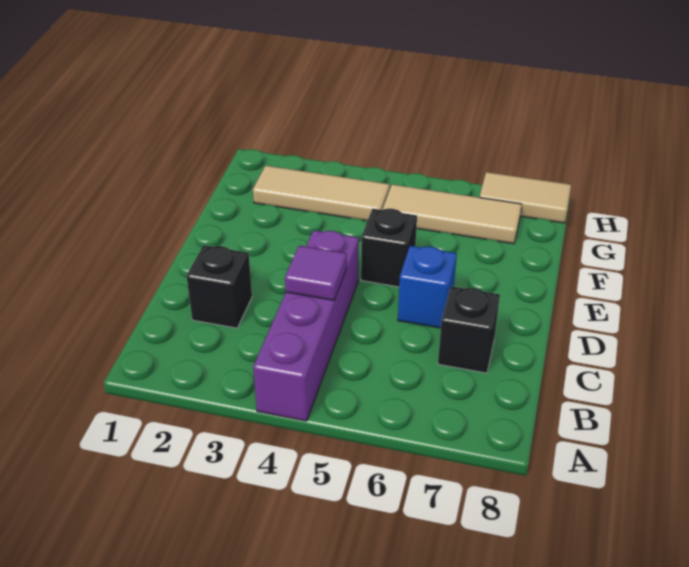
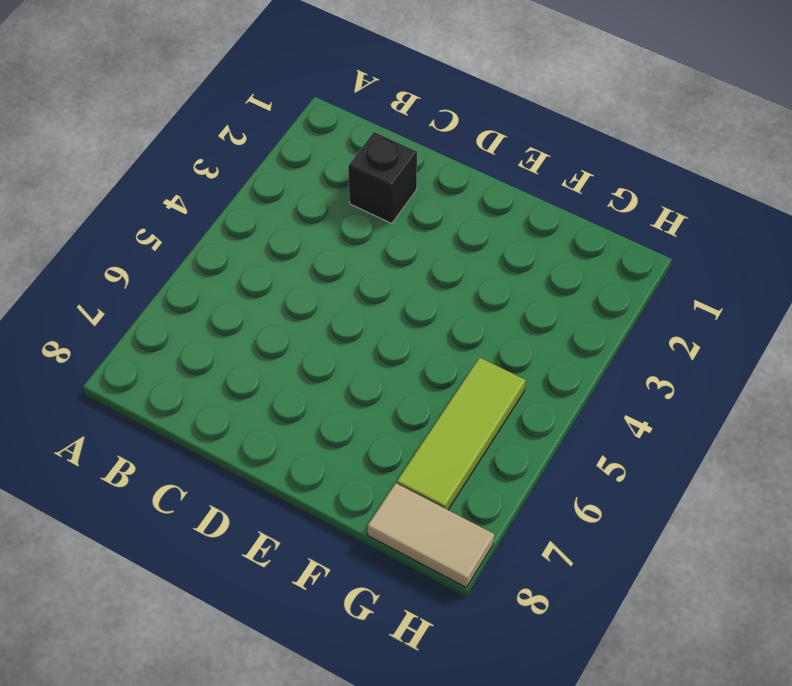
lime 1x3 tile [397,358,526,510] -> tan 1x3 tile [383,184,522,244]
tan 1x2 tile [368,483,494,587] -> tan 1x2 tile turned to [480,172,571,223]
none -> purple 1x4 brick [253,230,359,421]
none -> black 1x1 brick [438,286,500,373]

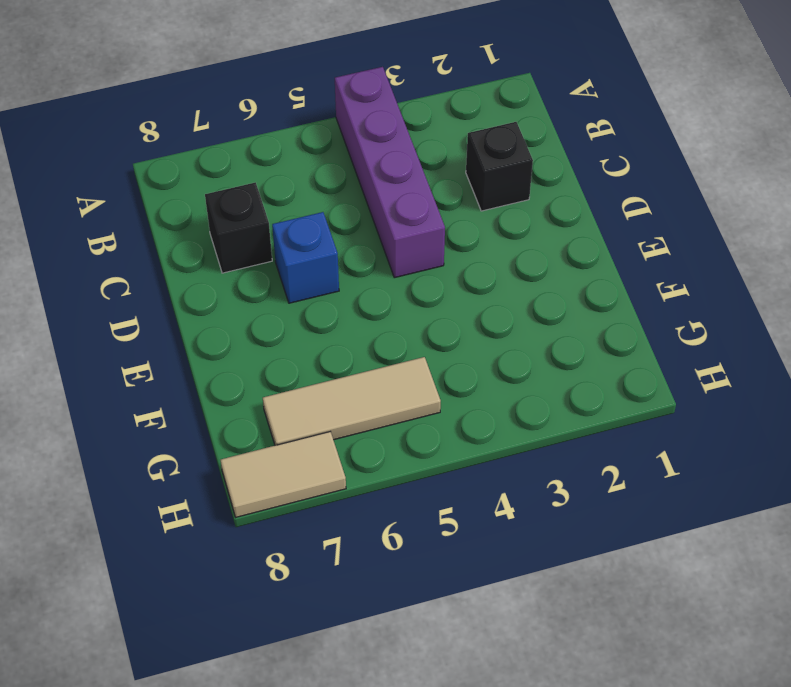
none -> black 1x1 brick [361,209,417,287]
none -> tan 1x3 tile [253,166,390,221]

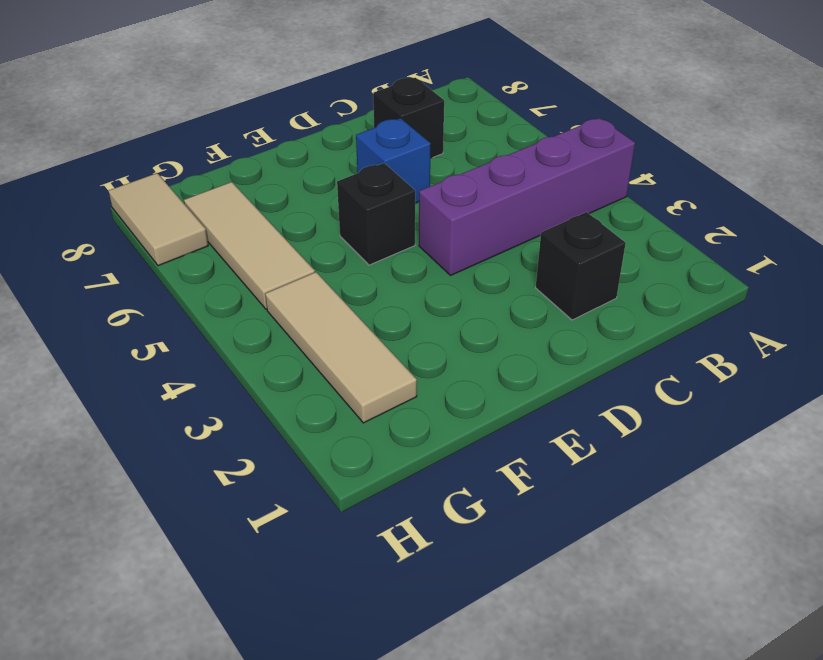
none -> purple 1x1 tile [285,246,347,300]

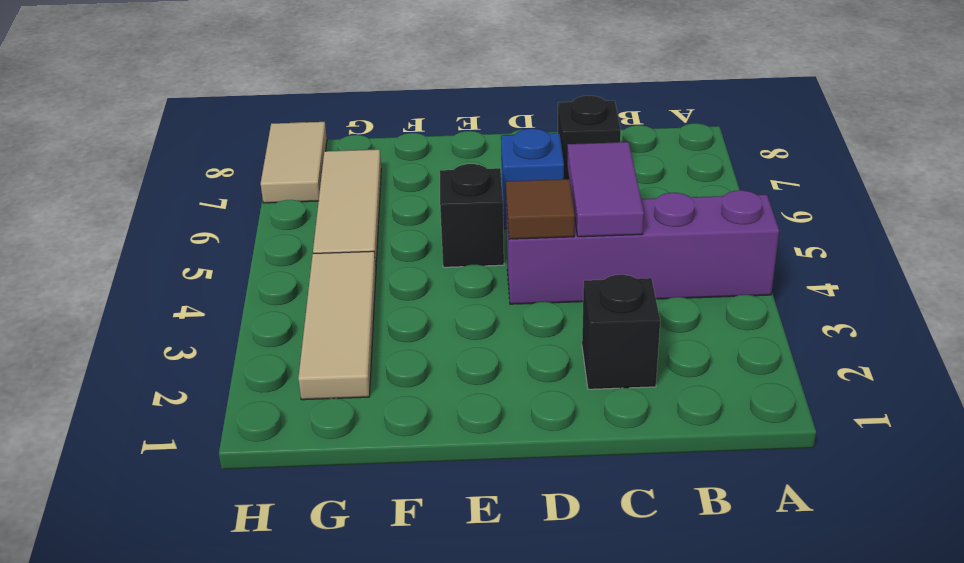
purple 1x2 tile [567,142,644,237] -> purple 1x1 tile [285,246,347,300]
brown 1x1 tile [506,179,575,239] -> none

